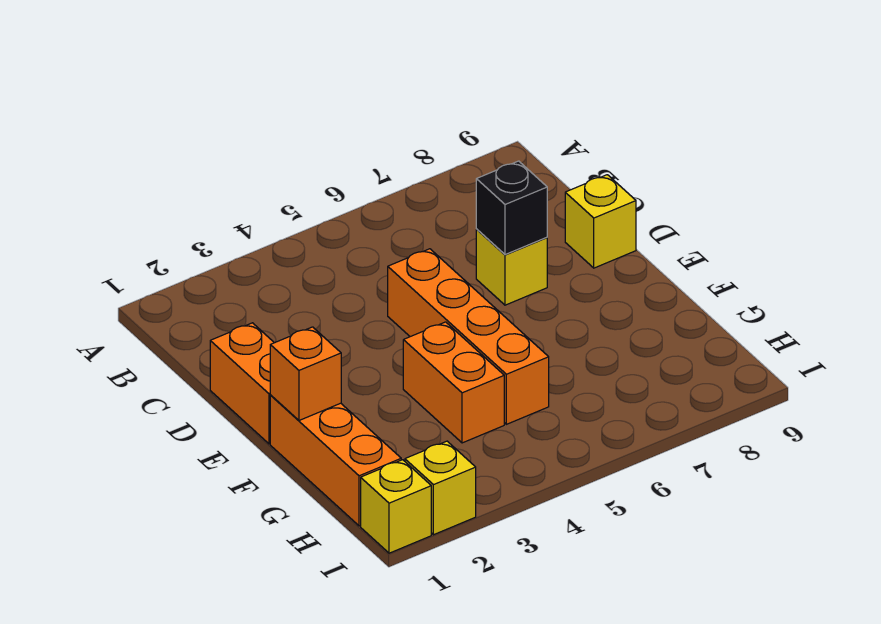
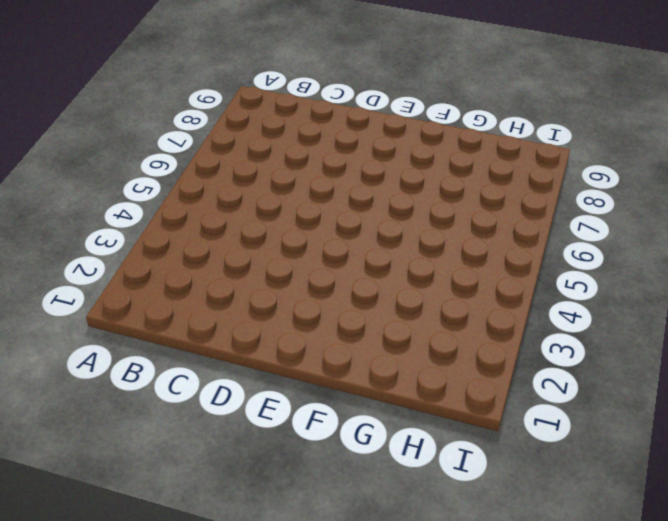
none -> orange 1x2 brick [210,323,274,444]
none -> orange 1x4 brick [388,249,549,424]

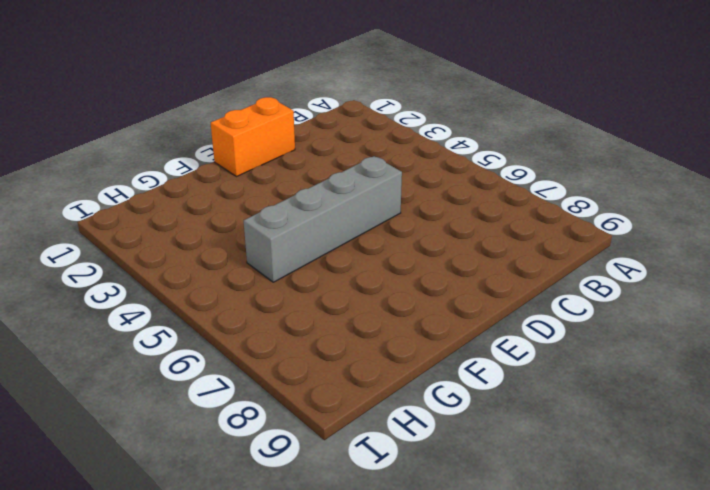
grey 1x4 brick [244,156,402,282] -> orange 1x4 brick [388,249,549,424]
none -> yellow 1x1 brick [476,230,547,305]
none -> yellow 1x1 brick [565,175,636,268]

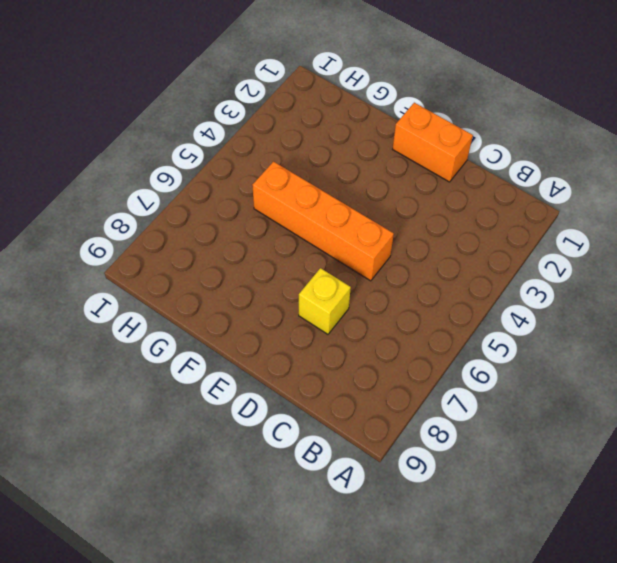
none -> yellow 1x1 brick [565,175,636,268]
none -> orange 1x3 brick [270,395,401,526]

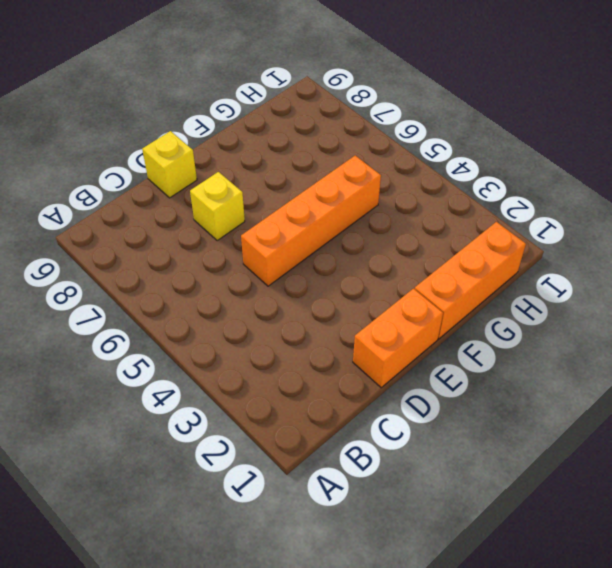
none -> orange 1x2 brick [403,322,504,443]
none -> yellow 1x1 brick [361,460,431,553]

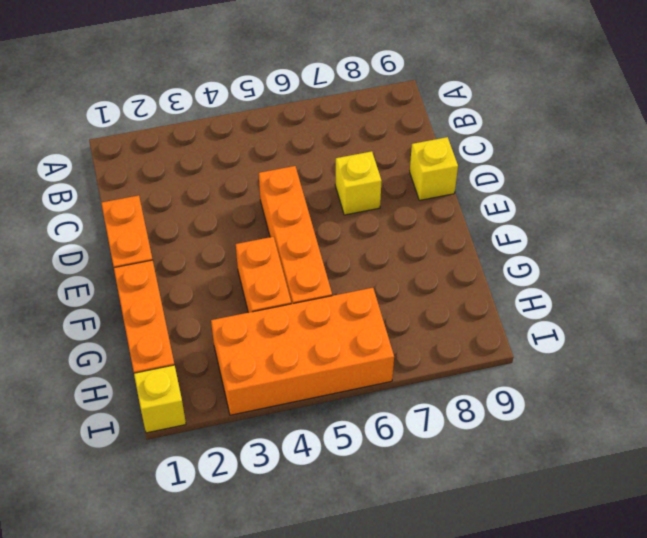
orange 2x4 brick [211,288,394,415] -> none
none -> yellow 1x1 brick [405,441,476,535]
none -> black 1x1 brick [476,161,547,255]

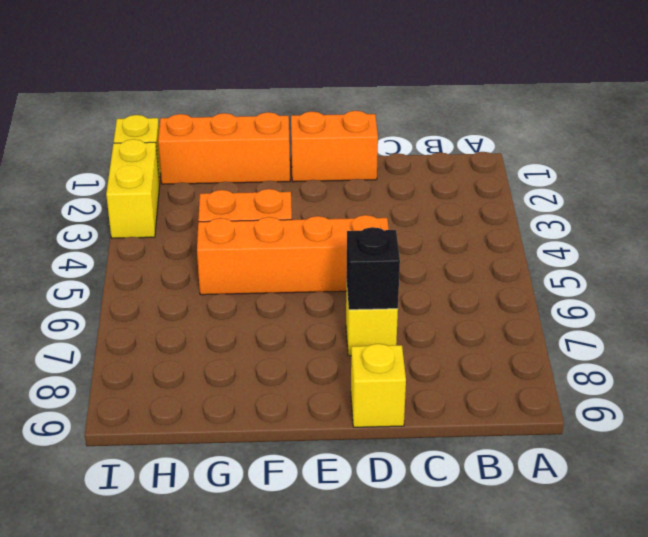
yellow 1x2 brick [106,139,160,238] -> yellow 1x1 brick [405,441,476,535]
none -> orange 1x1 brick [270,327,341,420]

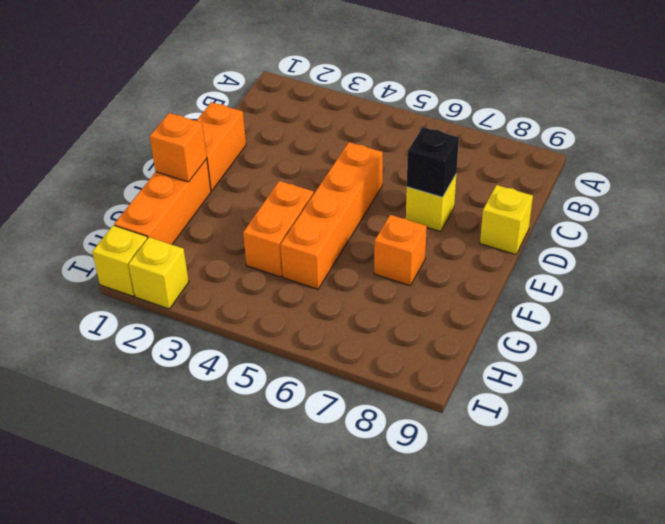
orange 1x1 brick [374,215,427,286] -> none

